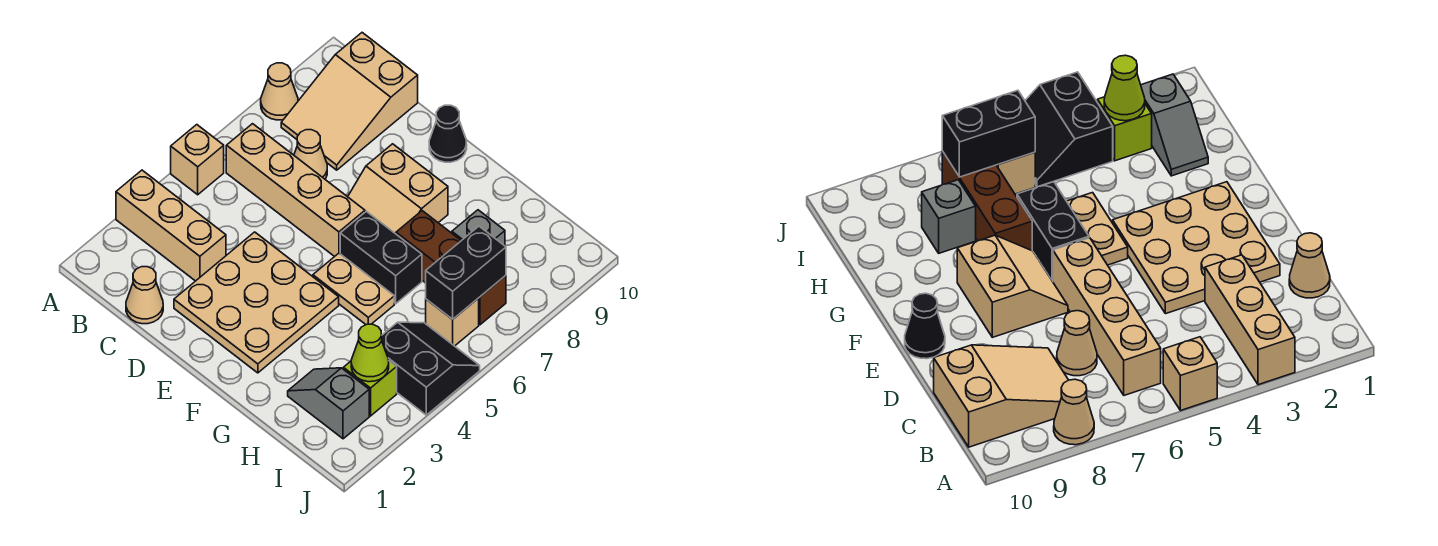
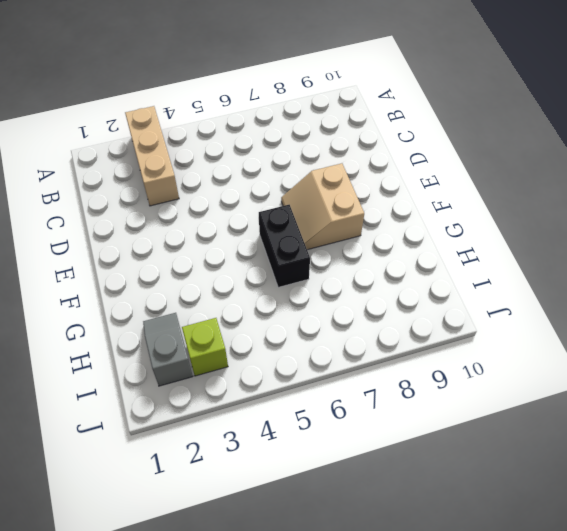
none -> tan 1x1 brick [171,125,224,195]
none -> tan 1x1 cone [261,63,298,120]
none -> tan 1x4 brick [226,124,365,257]

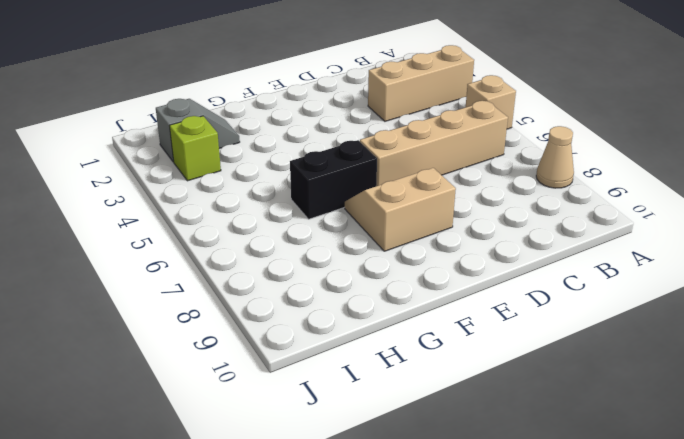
none -> tan 2x3 slope [281,33,418,170]
none -> tan 1x1 cone [126,267,163,324]
none -> tan 1x1 cone [294,130,327,179]

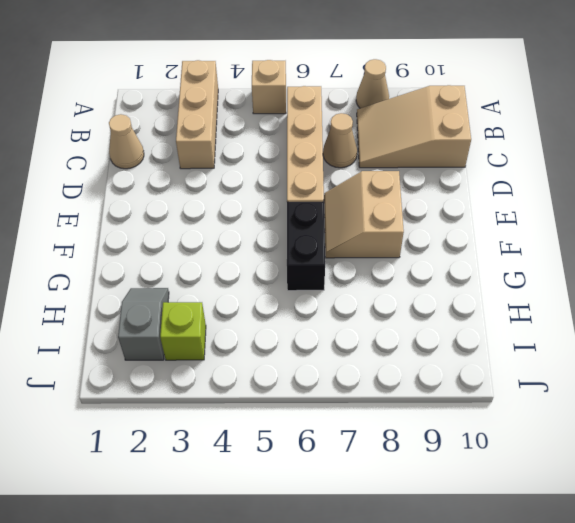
none -> tan 3x3 plate [174,232,339,373]
none -> black 1x1 cone [429,105,467,162]
none -> tan 1x2 plate [313,253,394,325]

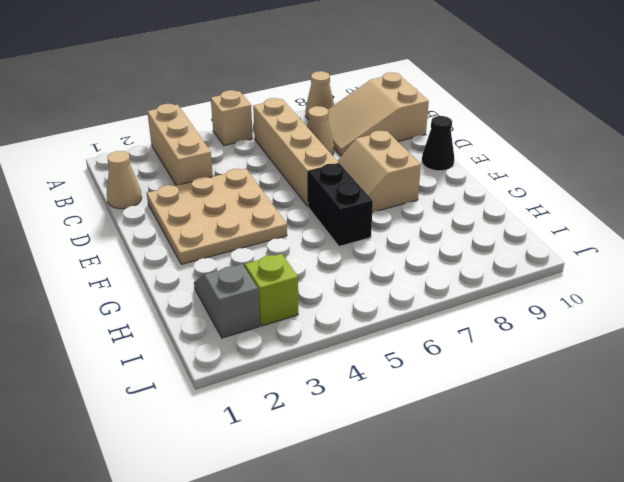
none -> tan 1x2 plate [313,253,394,325]
none -> brown 1x3 brick [396,211,506,325]
none -> grey 1x1 brick [452,210,505,246]

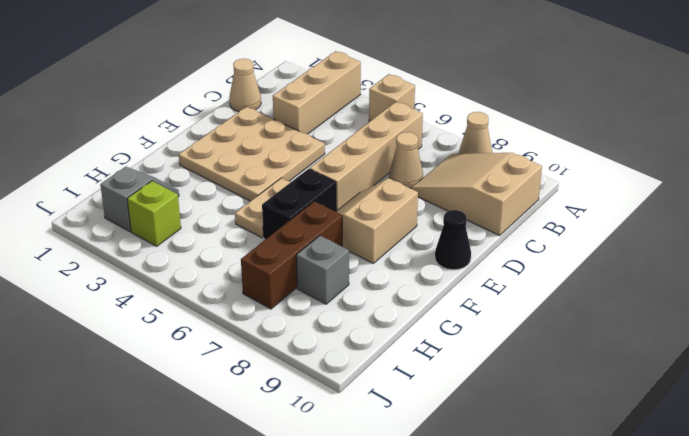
none -> black 2x2 slope [382,322,480,415]
none -> tan 1x1 brick [426,298,479,346]
none -> lime 1x1 cone [351,324,389,382]

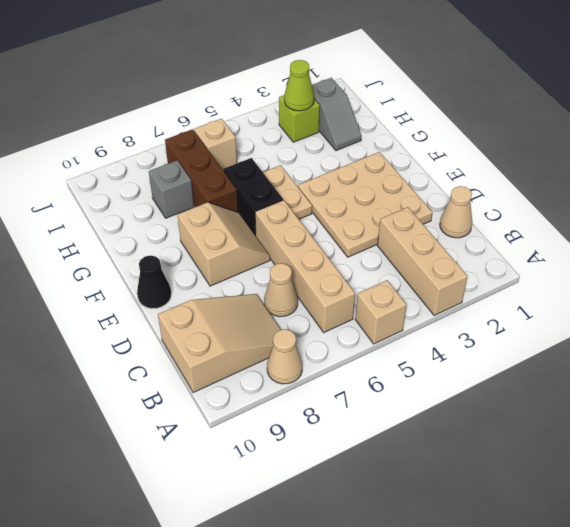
none -> black 2x2 slope [382,322,480,415]
none -> black 1x2 brick [426,226,506,319]

